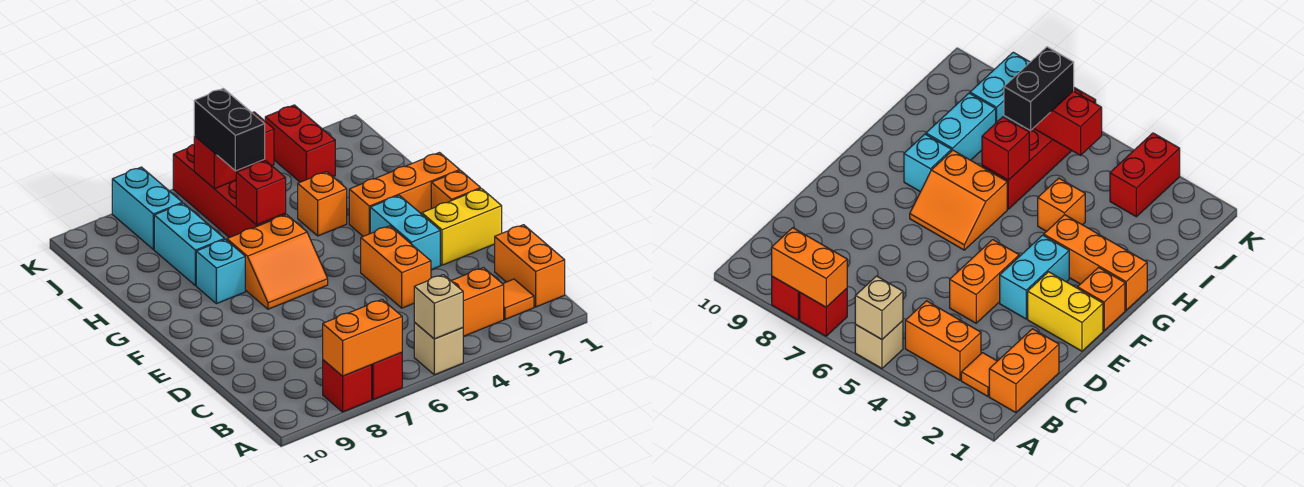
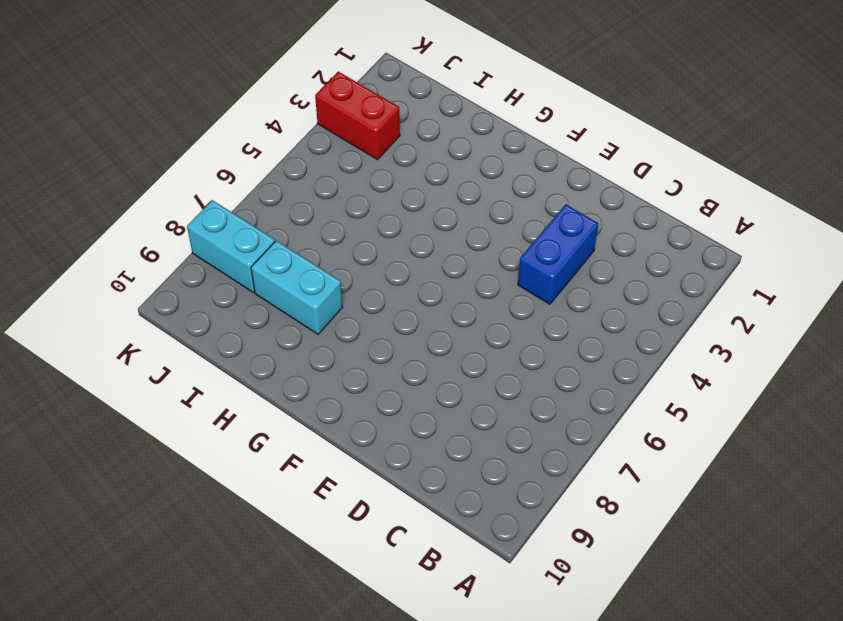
blue 1x2 brick [518,204,598,304] -> orange 1x2 brick [361,226,431,308]
none -> tan 1x1 brick [414,322,463,375]
none -> red 1x1 brick [372,352,402,400]
none -> red 1x1 brick [323,360,372,412]

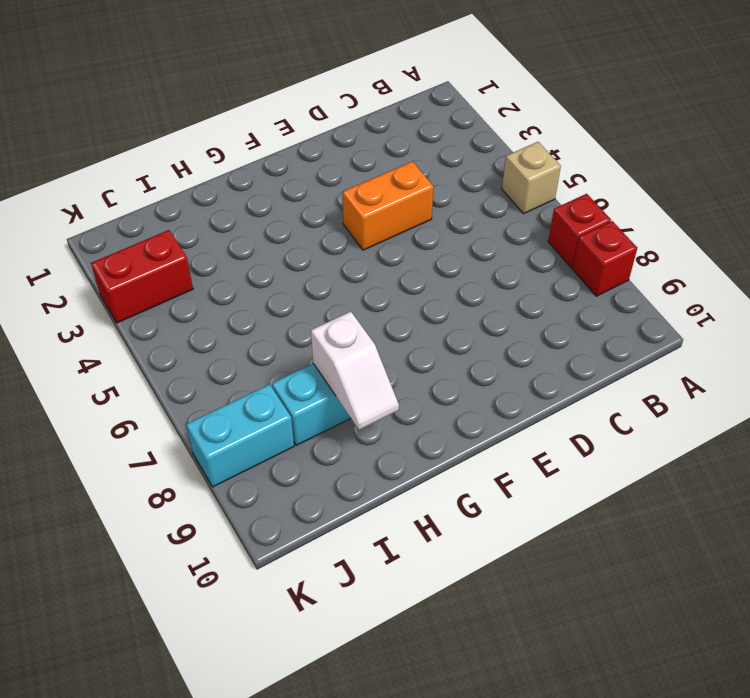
white 1x2 slope [311,312,399,430] -> none
none -> orange 1x2 brick [495,225,565,307]
none -> orange 1x1 tile [503,279,534,319]
none -> orange 1x2 brick [451,268,504,337]

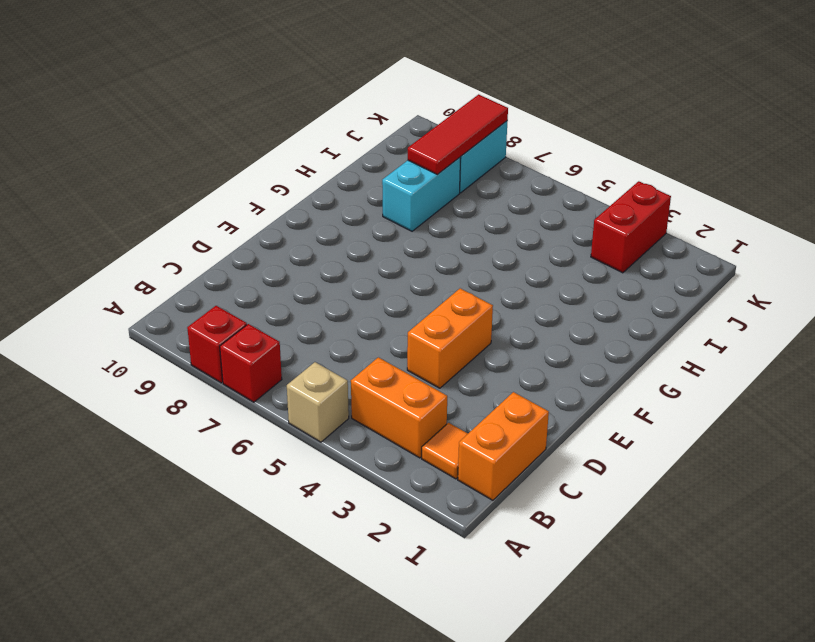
red 1x3 tile [408,94,508,175] -> none
none -> yellow 1x2 brick [422,189,502,265]
none -> cyan 1x2 brick [370,195,440,270]
none -> orange 1x1 brick [431,171,481,209]

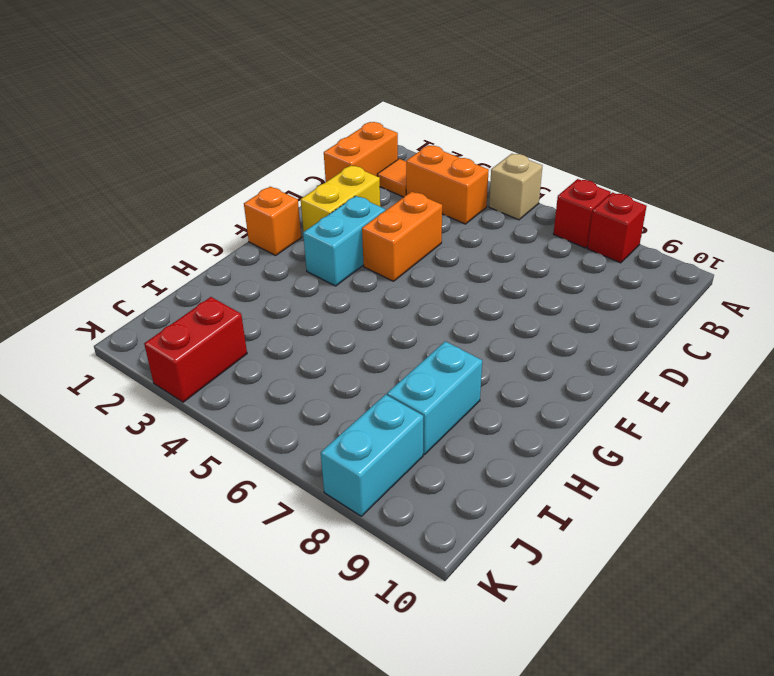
yellow 1x2 brick [301,165,380,232] -> yellow 1x2 brick turned to [422,189,502,265]
none -> orange 2x2 slope [227,215,328,309]
none -> orange 1x3 brick [349,153,460,236]
none -> cyan 1x1 brick [196,239,245,304]

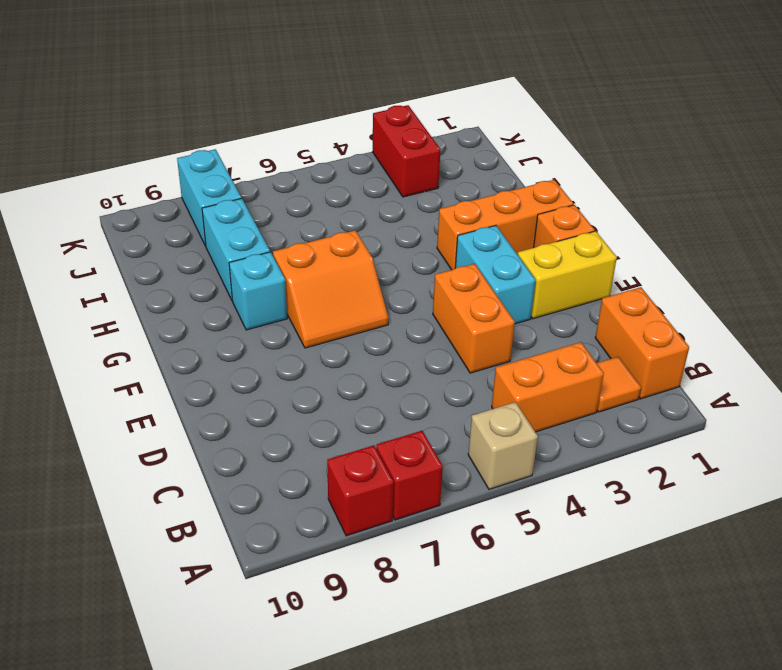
none -> orange 1x1 brick [298,172,347,236]
none -> red 1x4 brick [173,145,286,238]
none -> tan 1x1 brick [414,275,463,339]

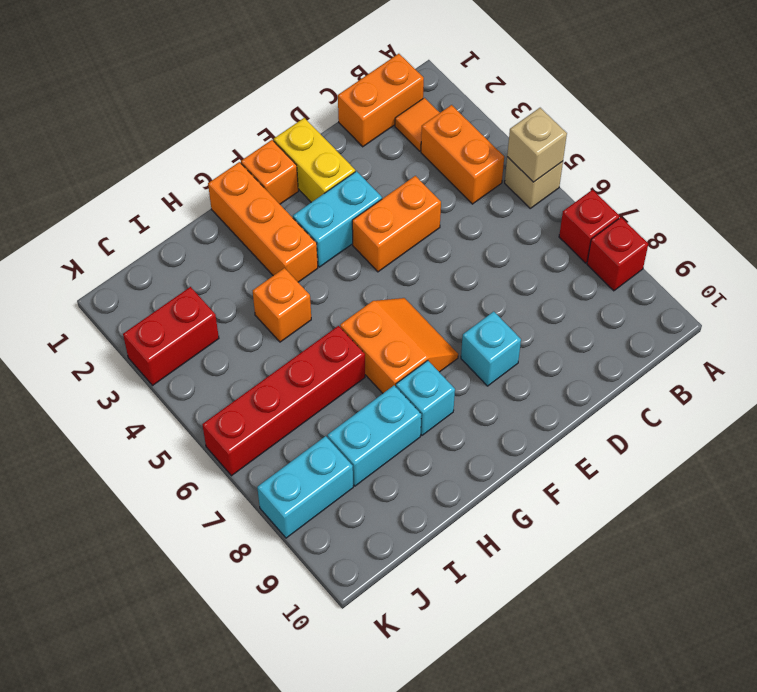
cyan 1x1 brick [461,312,521,386] -> none
none -> orange 1x2 brick [323,300,402,376]
none -> red 1x1 brick [236,161,286,225]
none -> red 1x2 brick [194,112,274,189]

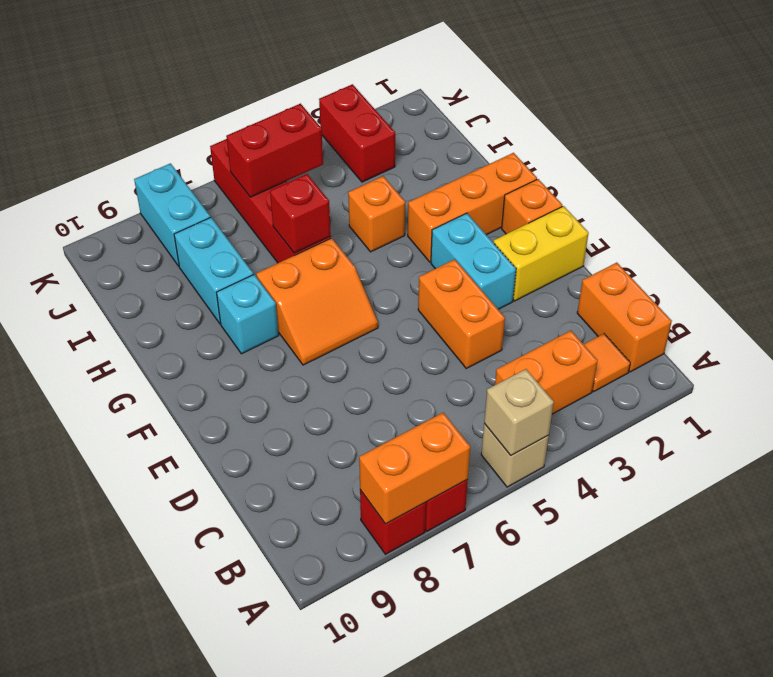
none -> black 1x2 brick [194,89,265,171]

